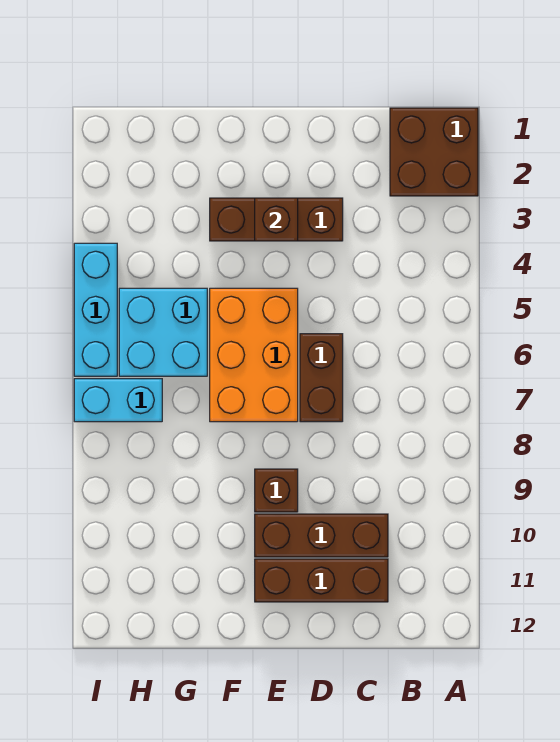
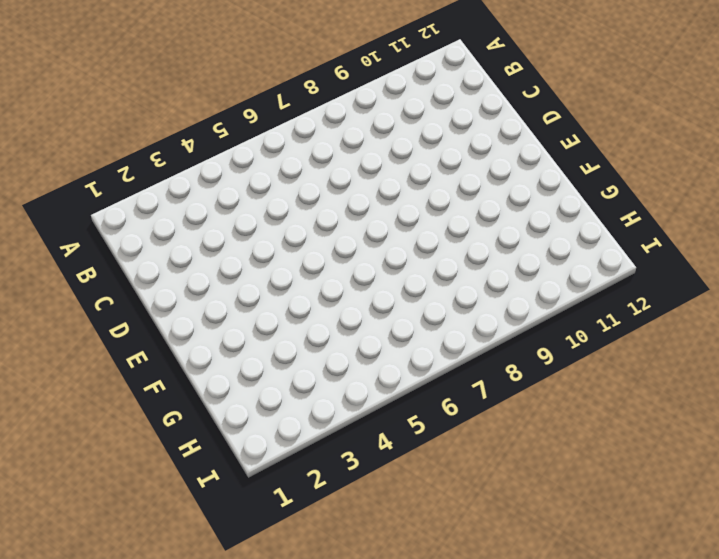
none -> brown 2x2 brick [390,108,478,196]
none -> brown 1x3 brick [255,514,388,557]

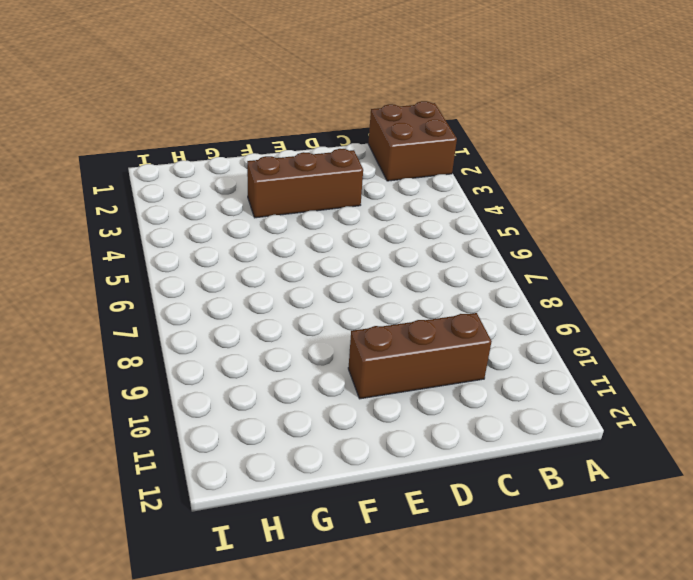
none -> brown 1x3 brick [255,559,388,602]
none -> brown 1x2 brick [300,334,343,422]

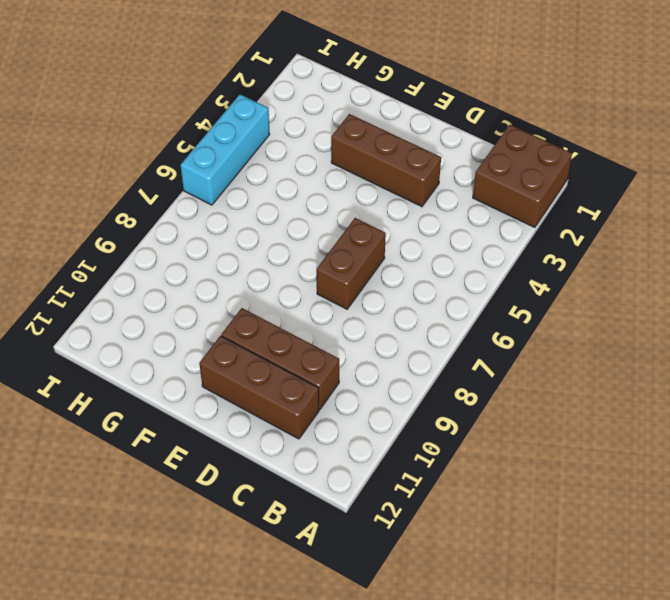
none -> orange 2x3 brick [210,288,298,422]
none -> brown 1x1 brick [255,469,298,512]

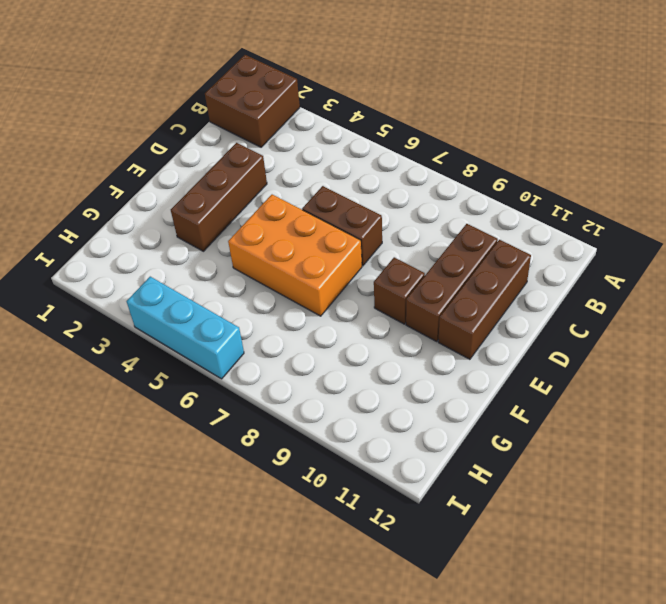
none -> cyan 2x2 brick [119,288,207,376]
none -> cyan 1x2 brick [74,379,162,422]

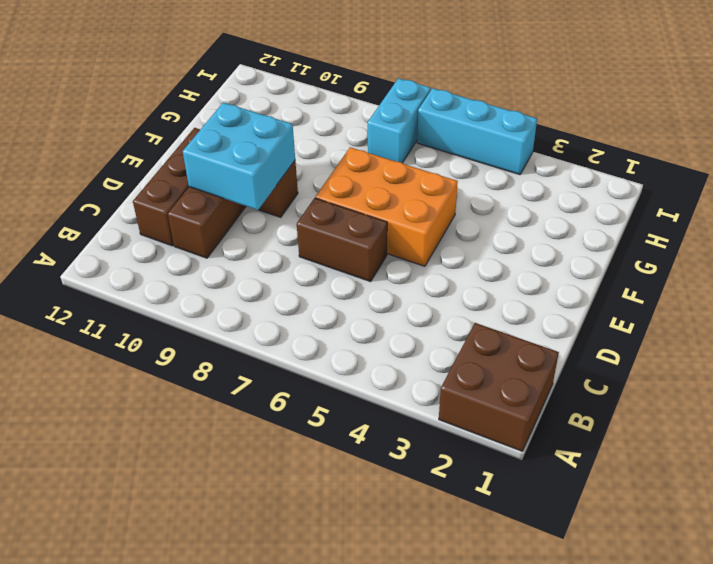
cyan 2x2 brick [183,103,295,210] -> cyan 2x2 brick moved to [119,288,207,376]
none -> brown 1x3 brick [210,198,343,241]
none -> brown 1x1 brick [255,198,298,241]

